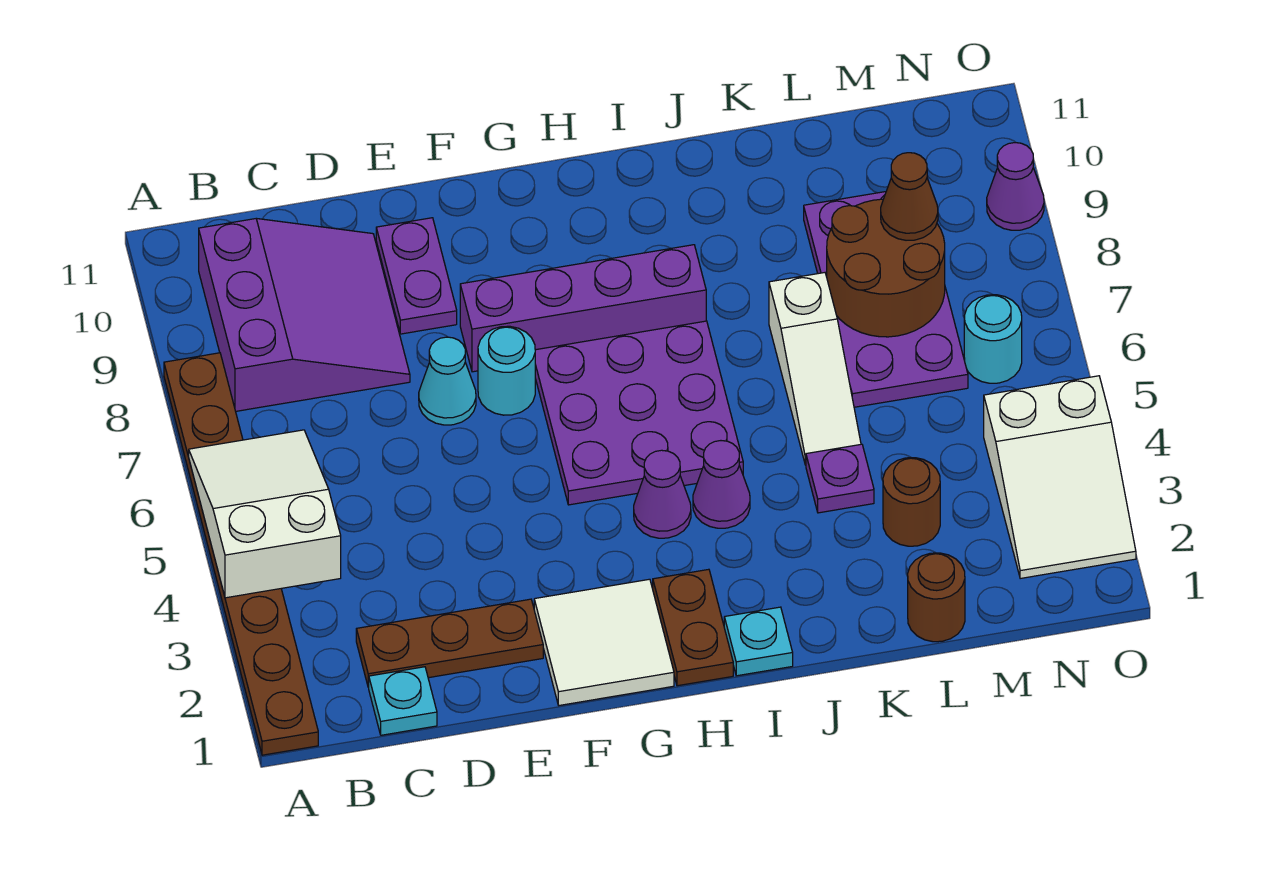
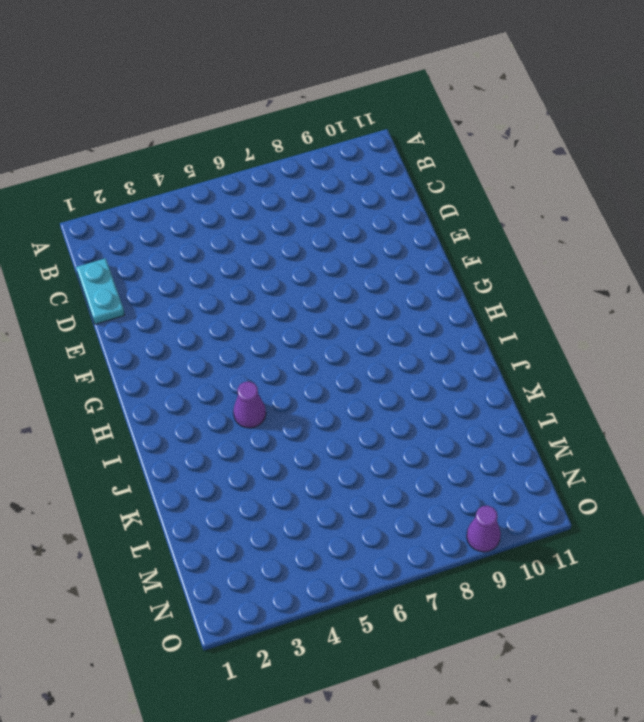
cyan 1x2 plate [76,258,125,324] -> cyan 1x1 plate [368,667,437,735]
none -> brown 1x8 plate [164,353,318,755]
none -> purple 3x3 slope [199,219,410,411]
none -> brown 1x3 plate [356,599,543,687]

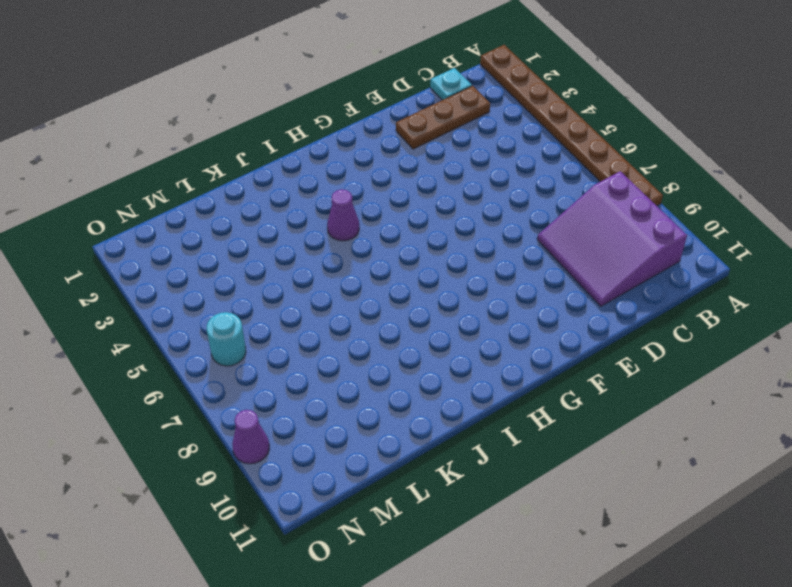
none -> cyan 1x1 cone [419,337,476,425]
none -> purple 1x2 plate [376,218,457,334]
none -> white 2x2 tile [534,579,674,705]

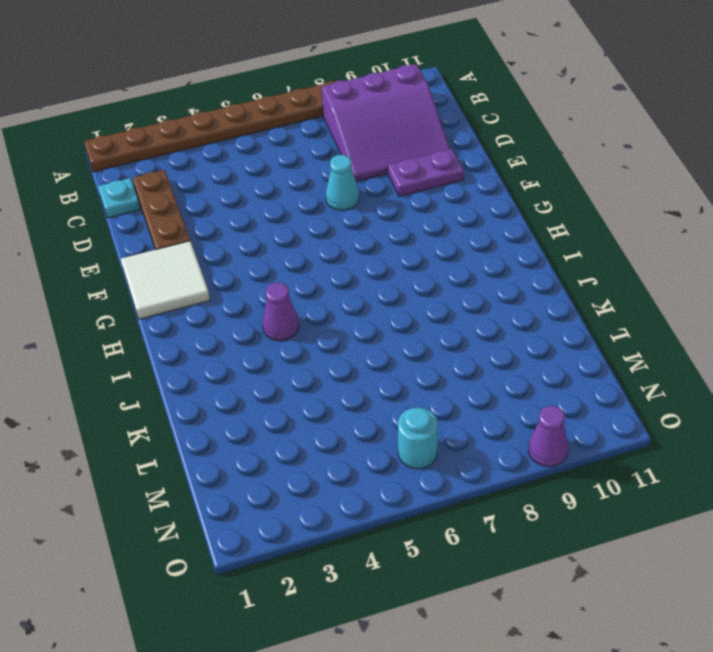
none -> cyan 1x1 round brick [478,326,535,415]
none -> purple 1x4 brick [460,245,706,372]
none -> purple 3x3 plate [535,321,743,505]

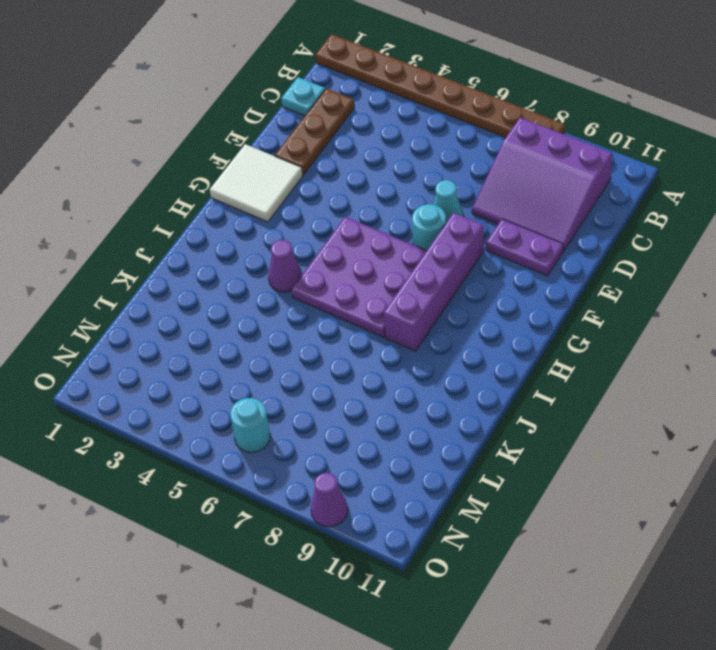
none -> brown 1x2 plate [653,569,733,686]
none -> purple 1x1 cone [634,450,691,538]
none -> cyan 1x1 plate [724,607,793,676]

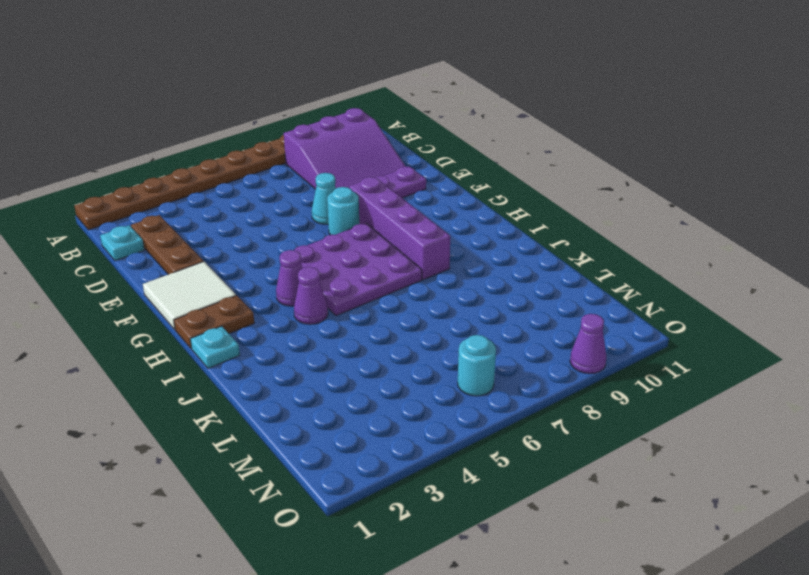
none -> purple 1x1 plate [806,444,874,513]
none -> white 1x3 slope [769,273,861,465]
none -> brown 1x1 round brick [908,553,965,642]

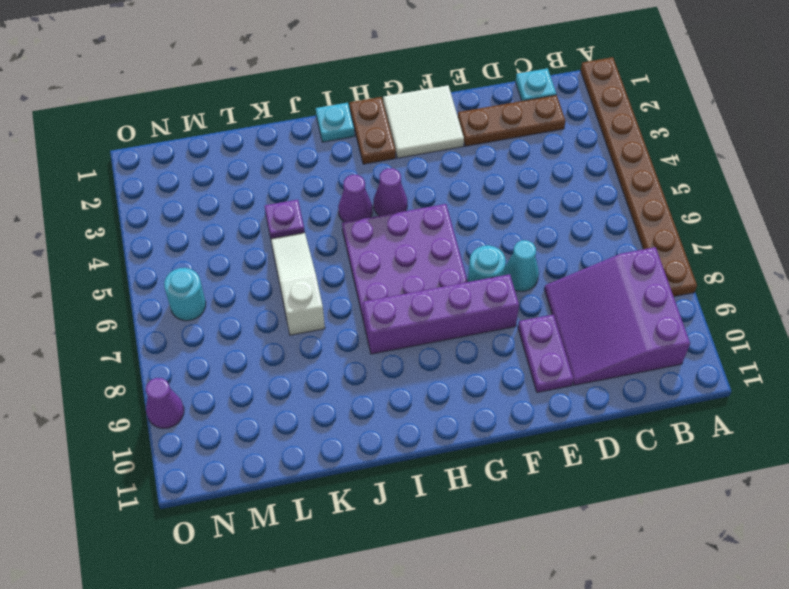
none -> brown 1x1 round brick [908,553,965,642]
none -> brown 1x1 round brick [883,458,940,546]
none -> purple 2x4 plate [804,192,968,407]

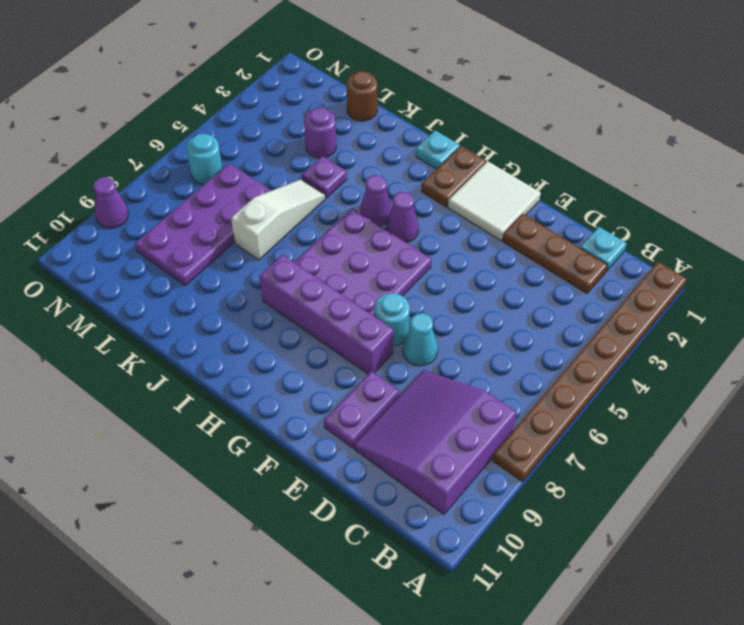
purple 1x1 round brick [304,108,336,158] -> brown 1x1 round brick [883,458,940,546]
none -> white 2x3 slope [984,376,1136,579]
none -> white 2x3 slope [189,430,341,598]
none -> brown 2x2 round brick [827,199,945,337]

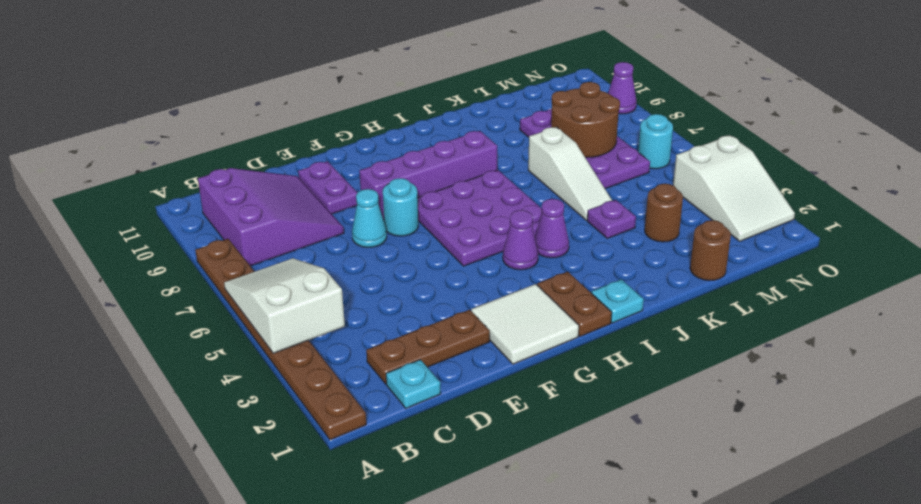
none -> brown 1x1 cone [881,153,938,240]

